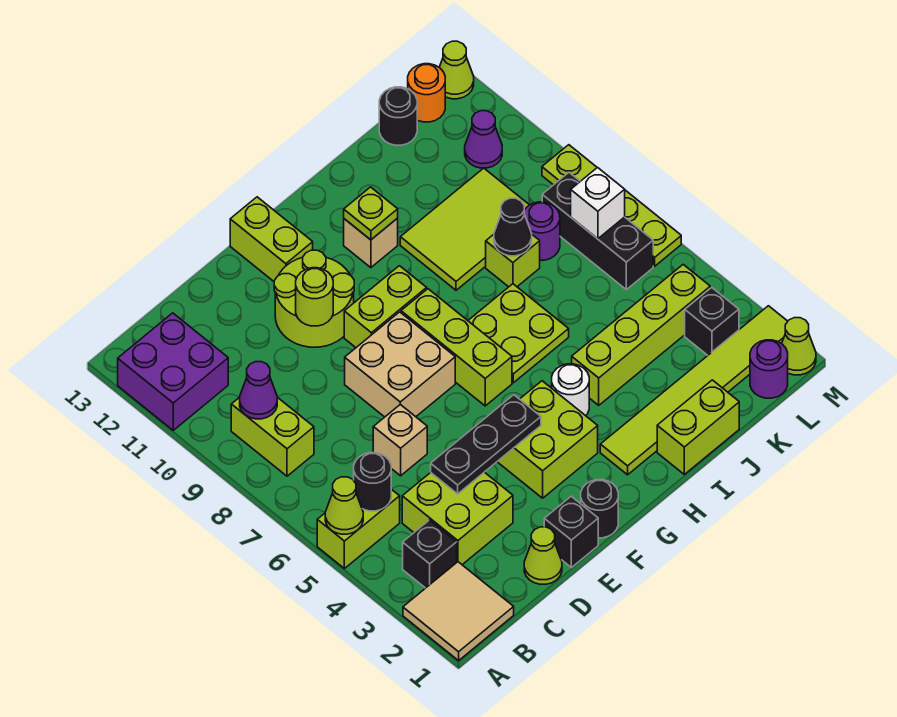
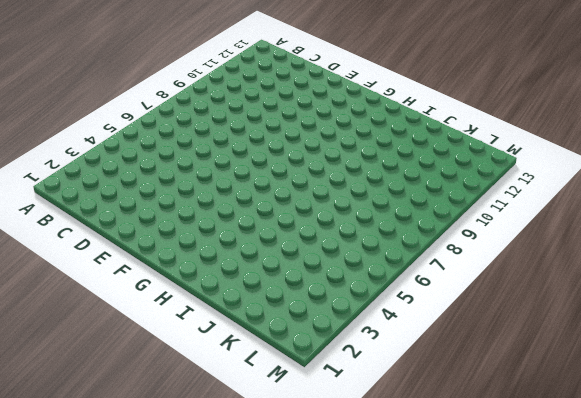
none -> tan 2x2 tile [403,562,514,661]
none -> lime 1x2 brick [317,489,400,569]
none -> purple 2x2 brick [118,313,228,430]
none -> black 1x1 brick [403,520,457,588]

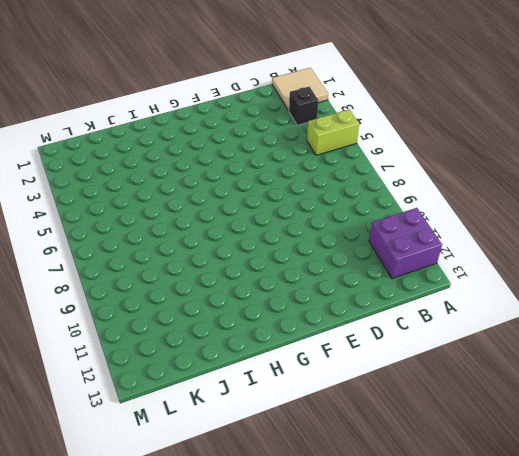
none -> lime 1x2 brick [231,397,314,476]
none -> lime 2x2 brick [402,472,513,565]
none -> lime 1x1 cone [524,527,562,584]
none -> tan 1x1 brick [373,404,427,476]

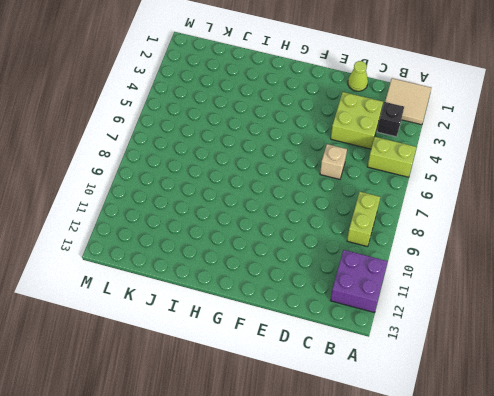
none -> black 1x1 brick [544,496,598,568]
none -> tan 2x2 brick [345,312,455,417]
none -> lime 2x2 round brick [274,250,354,347]
none -> black 1x1 round brick [581,480,618,538]

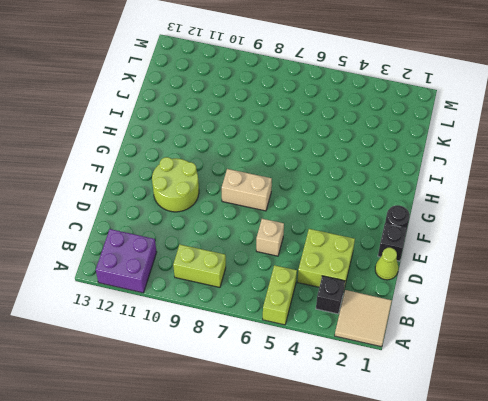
tan 1x2 brick [222,169,272,211] -> tan 2x2 brick [345,312,455,417]
none -> lime 2x2 brick [497,381,598,498]
none -> lime 1x2 brick [344,266,427,348]
none -> lime 1x2 brick [230,197,313,281]
none -> lime 1x3 brick [401,289,512,406]

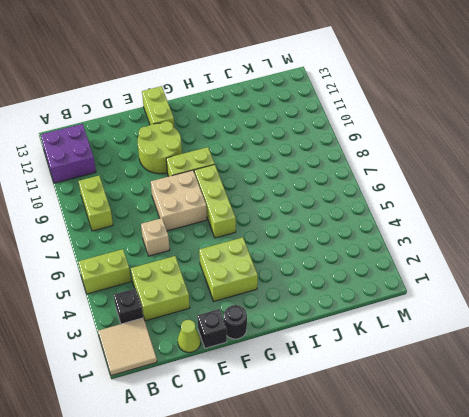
none -> lime 1x6 tile [600,306,788,475]
none -> white 1x1 round brick [552,364,589,416]
none -> lime 2x2 plate [468,284,569,383]
none -> tan 1x1 brick [344,218,398,268]

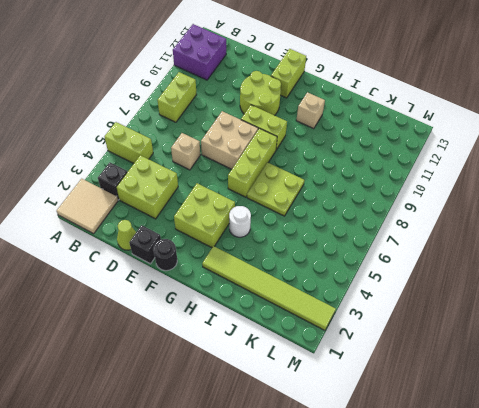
none -> lime 1x2 brick [657,380,739,474]
none -> lime 1x4 brick [572,265,710,405]
none -> lime 2x3 tile [400,168,529,290]
none -> lime 1x1 brick [486,234,540,287]

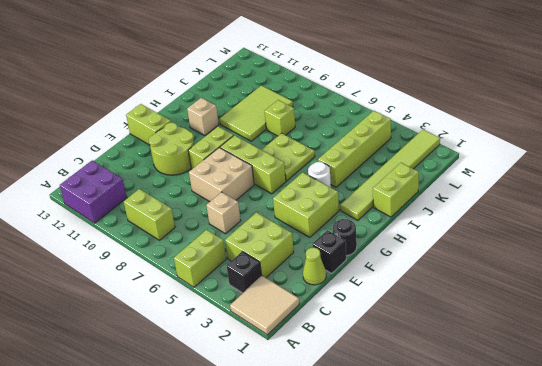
none -> purple 1x1 round brick [524,202,560,260]
none -> black 1x1 round brick [379,87,417,145]
none -> purple 1x1 round brick [750,340,788,398]
none -> black 1x1 brick [685,287,739,355]

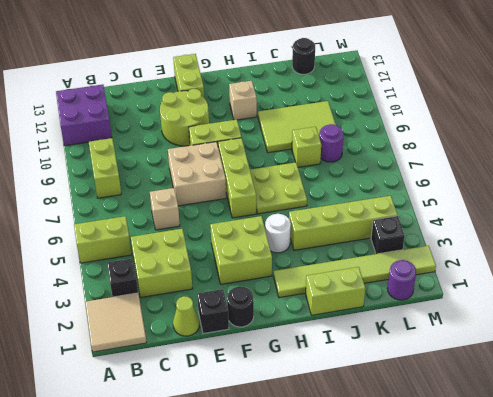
none -> black 1x3 brick [542,173,653,290]
none -> purple 1x1 cone [465,111,502,168]
none -> orange 1x1 round brick [408,64,445,122]
none -> lime 1x1 cone [782,318,816,375]

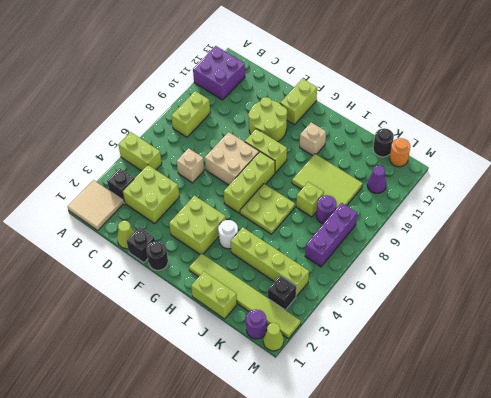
purple 1x3 brick [305,203,357,267] -> black 1x3 brick [542,173,653,290]
none -> lime 1x4 plate [542,145,681,266]
none -> lime 1x1 cone [439,41,474,99]
none -> lime 1x1 cone [325,477,363,534]
none -> black 1x1 round brick [354,453,391,511]

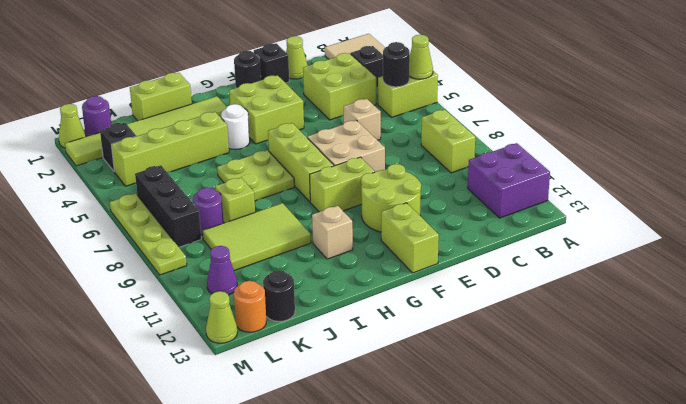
none -> purple 1x1 cone [240,362,277,419]
none -> black 1x3 plate [431,395,541,494]
none -> lime 1x1 round brick [296,268,333,326]
none -> lime 1x1 plate [344,187,398,240]

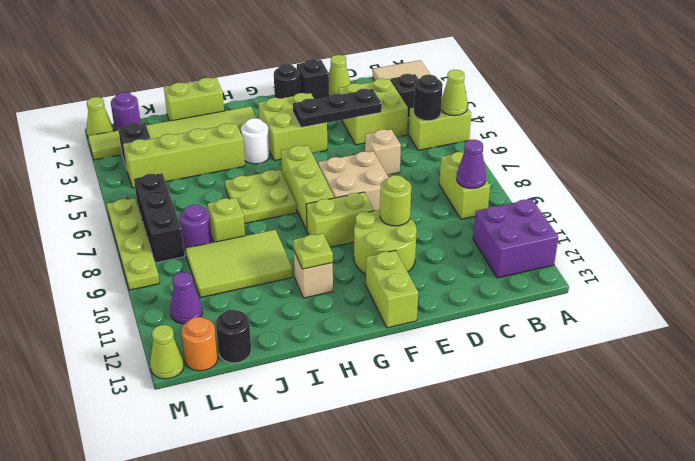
none -> black 1x1 cone [494,198,532,256]
none -> white 1x1 brick [571,167,625,239]

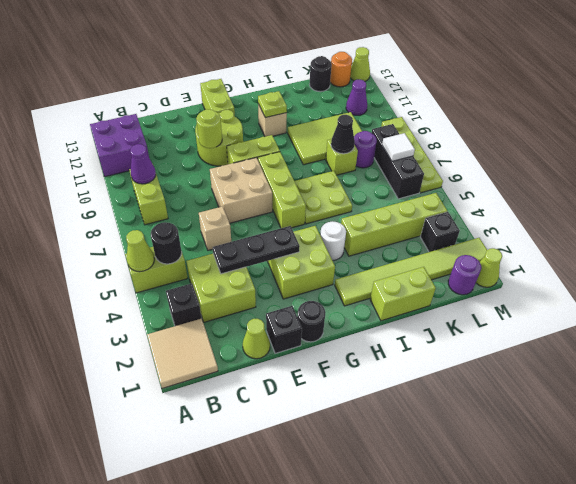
white 1x1 tile [382,133,415,161] -> white 1x1 brick [571,167,625,239]

